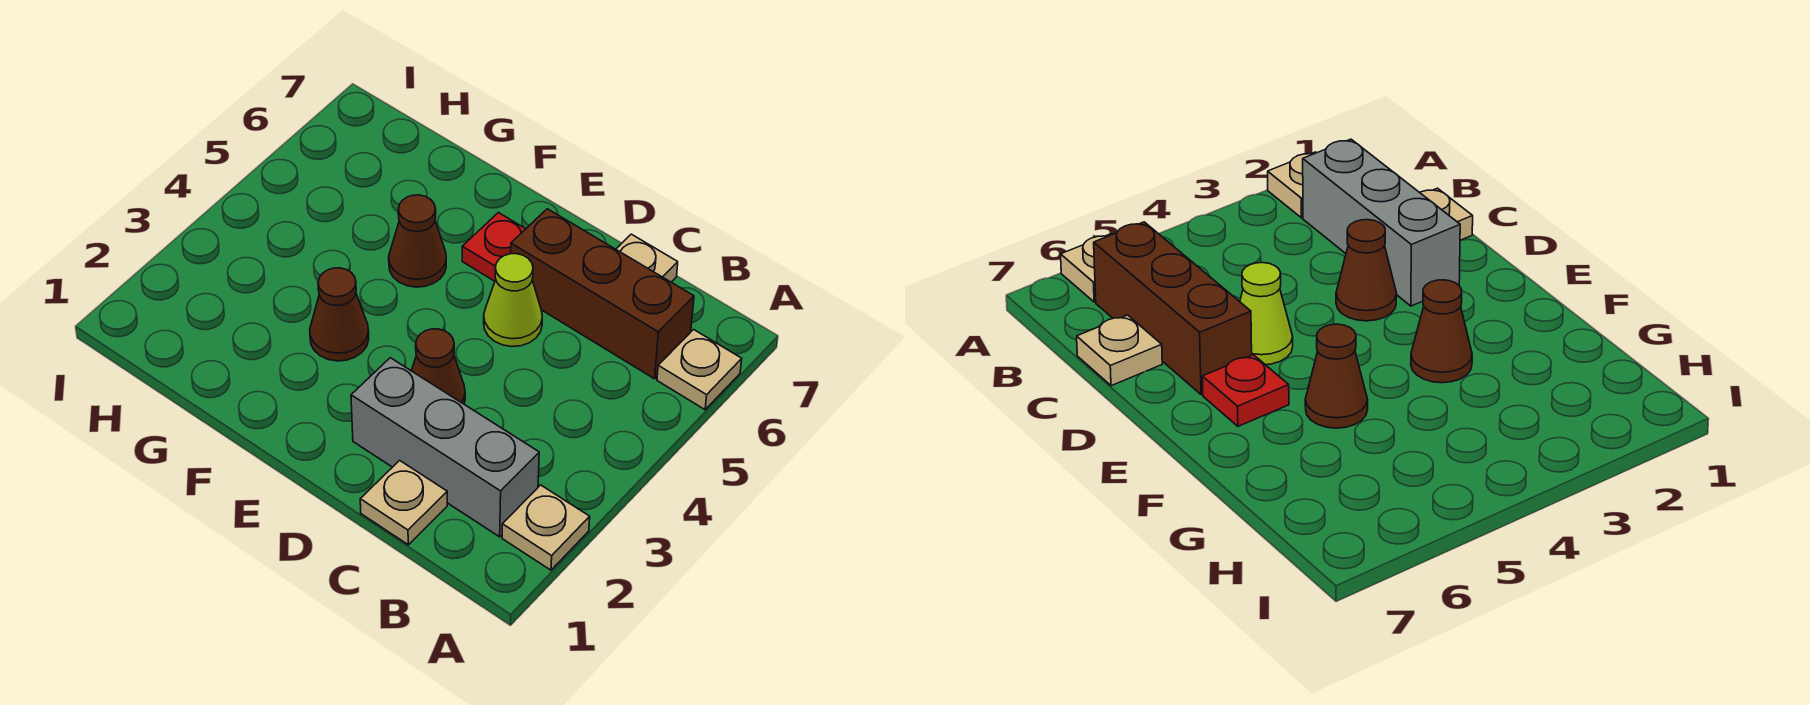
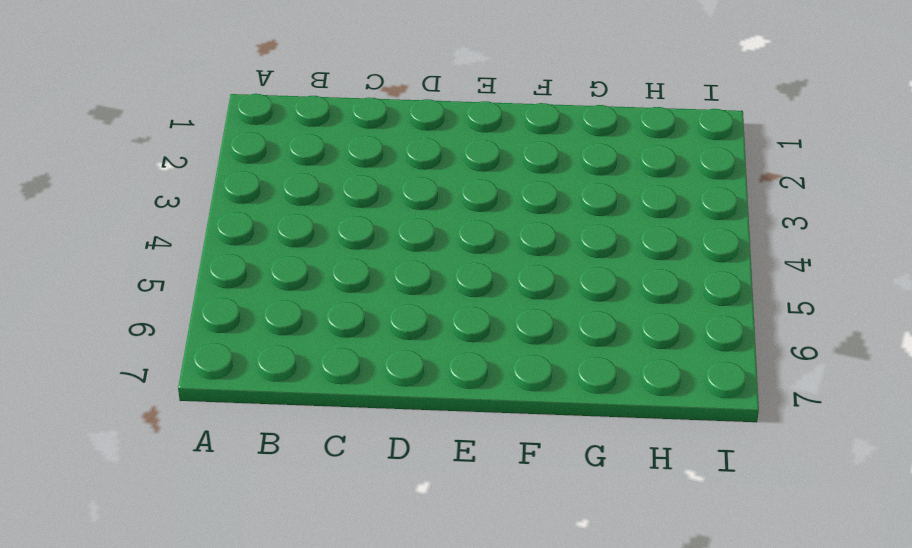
none -> tan 1x1 plate [502,485,590,570]
none -> tan 1x1 plate [657,330,742,410]

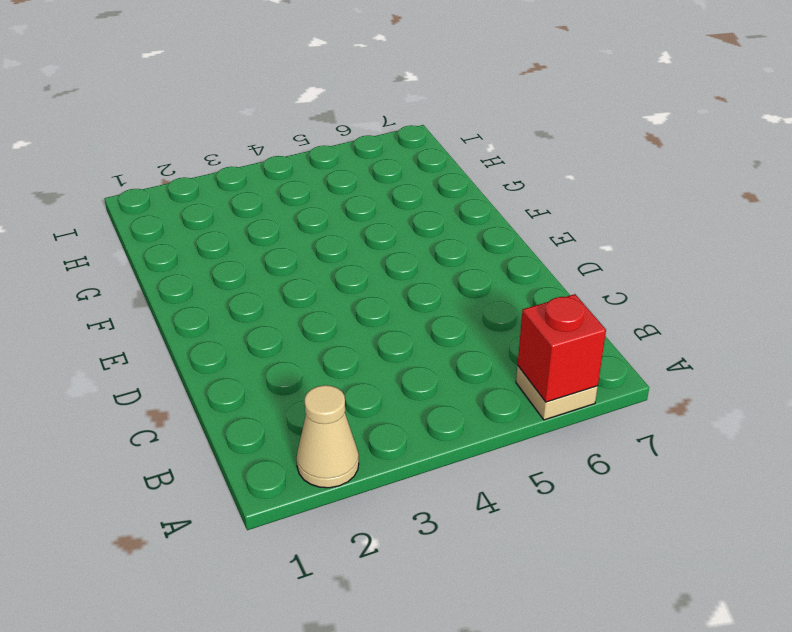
tan 1x1 cone [297,385,359,488] -> tan 1x1 plate [502,485,590,570]
red 1x1 brick [518,294,606,402] -> none
none -> grey 1x3 brick [351,358,539,537]
none -> brown 1x3 brick [511,209,694,379]

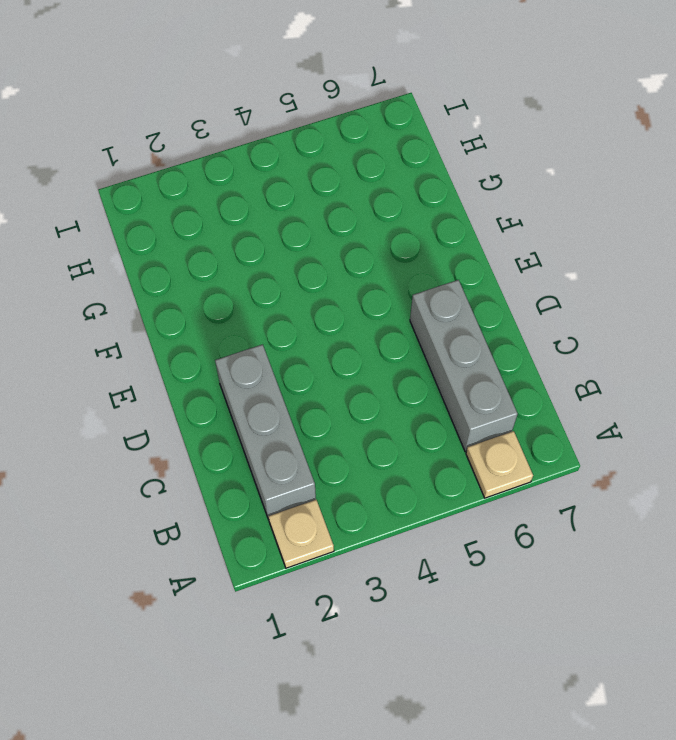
grey 1x3 brick [410,280,518,451] -> brown 1x3 brick [511,209,694,379]
none -> tan 1x1 plate [360,460,447,545]
none -> tan 1x1 plate [616,234,678,282]

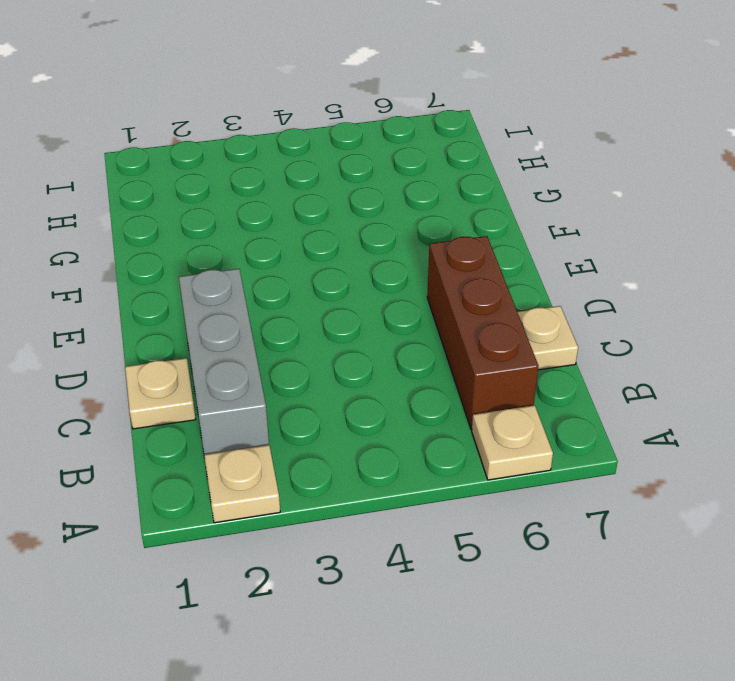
none -> brown 1x1 cone [411,329,465,404]
none -> lime 1x1 cone [484,254,542,347]

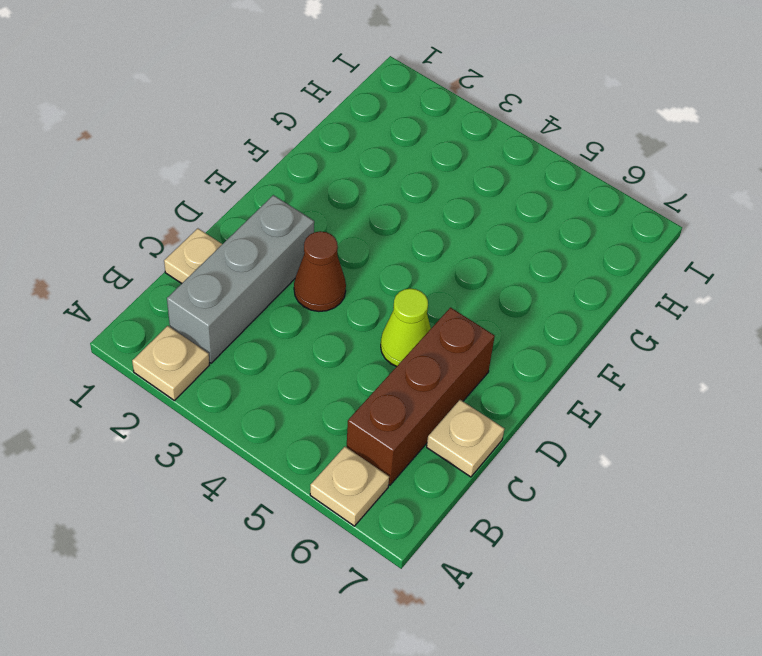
none -> red 1x1 plate [462,213,525,281]
none -> brown 1x1 cone [310,268,369,361]

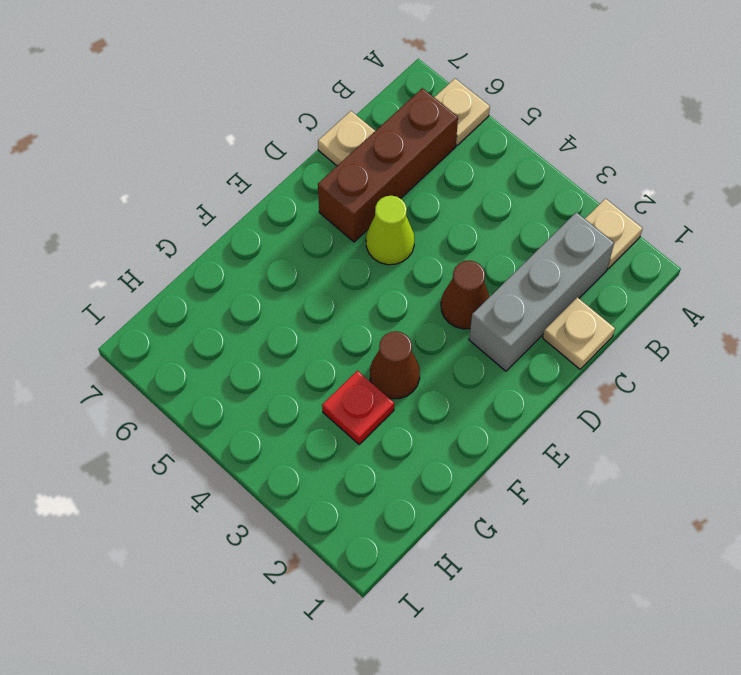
red 1x1 plate [322,371,394,444] -> red 1x1 plate moved to [462,213,525,281]
none -> brown 1x1 cone [389,195,446,287]

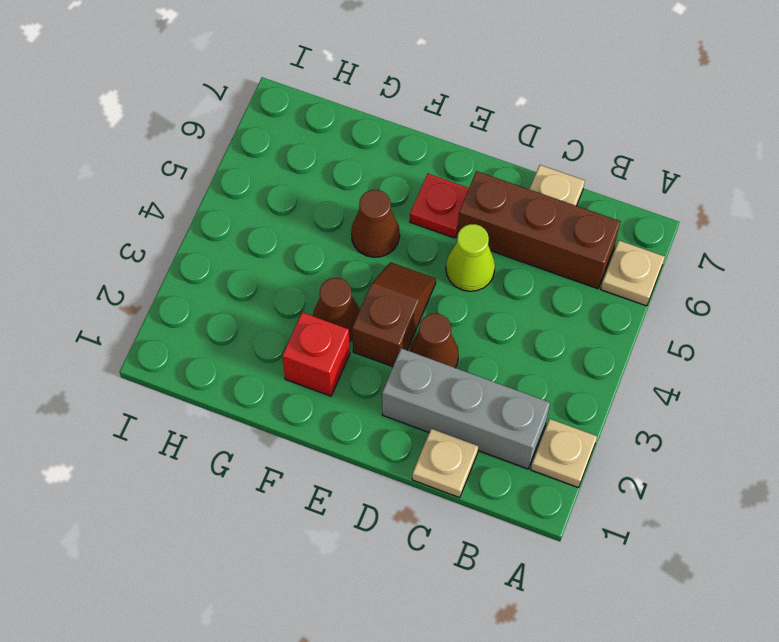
brown 1x2 slope [352,262,436,367] -> none
red 1x1 brick [282,312,350,396] -> none

